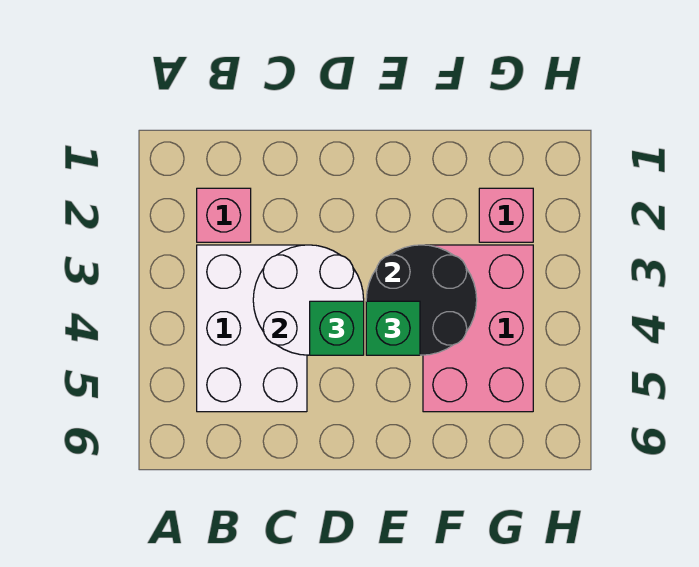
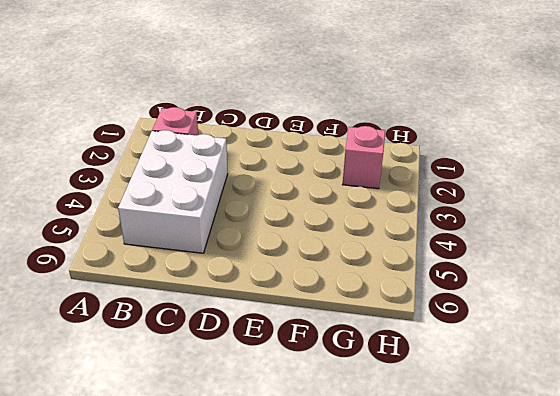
none -> pink 2x3 brick [423,245,533,412]
none -> white 2x2 round brick [253,245,364,355]

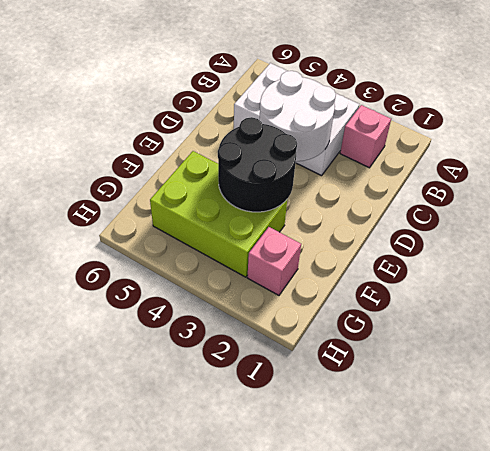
lime 2x3 brick [150,151,287,277] -> pink 2x3 brick [423,245,533,412]
none -> green 1x1 brick [310,301,364,355]
none -> green 1x1 brick [366,301,420,355]

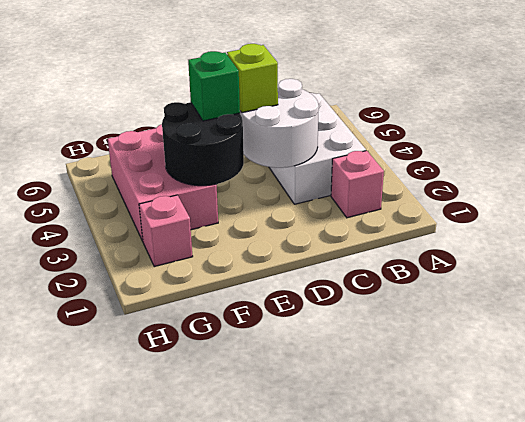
lime 1x1 brick [227,44,278,113] -> green 1x1 brick [310,301,364,355]

